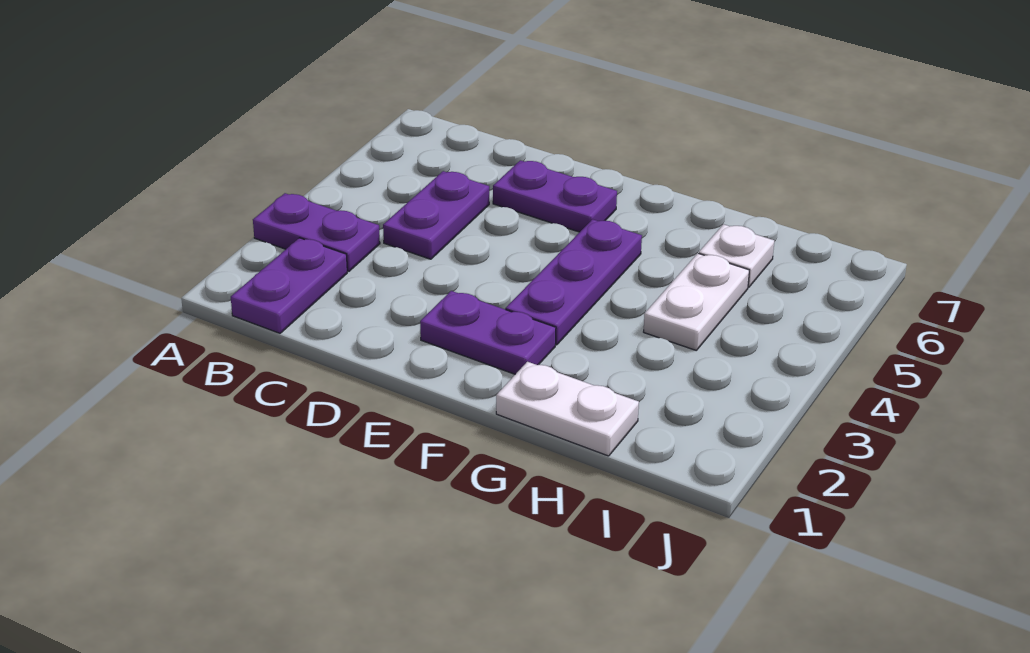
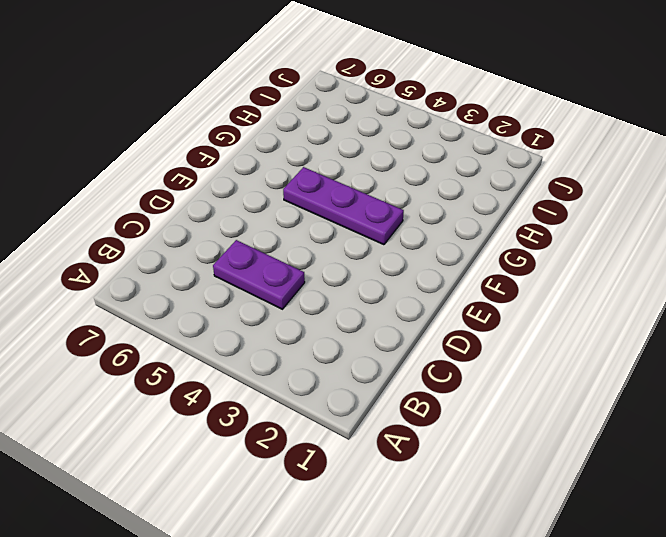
none -> purple 1x2 plate [253,193,380,271]
none -> purple 1x2 plate [231,238,347,333]

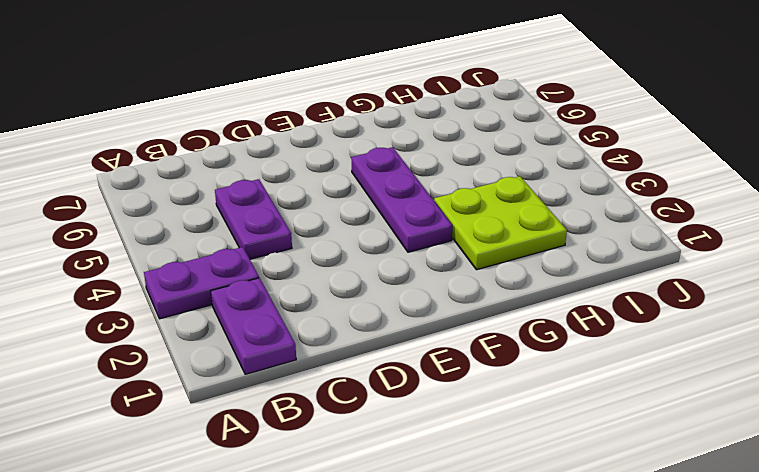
lime 2x2 plate [434,176,567,270] -> none
none -> purple 1x2 plate [493,160,617,232]
none -> purple 1x2 plate [420,291,556,374]

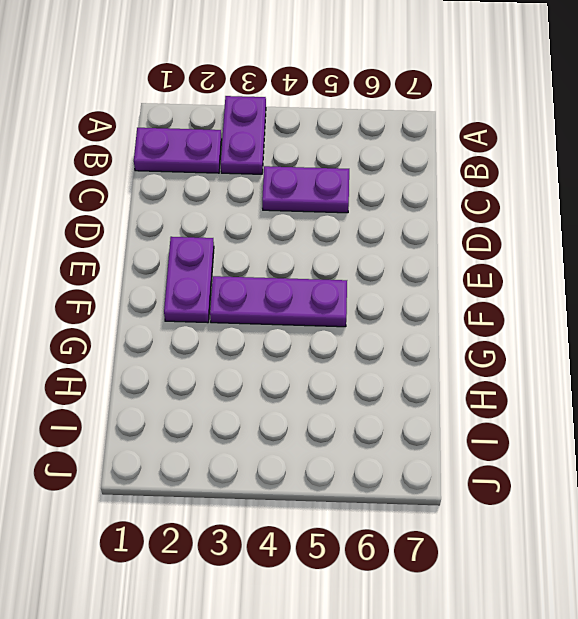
none -> purple 1x2 plate [493,160,617,232]
none -> white 1x2 plate [496,362,639,456]

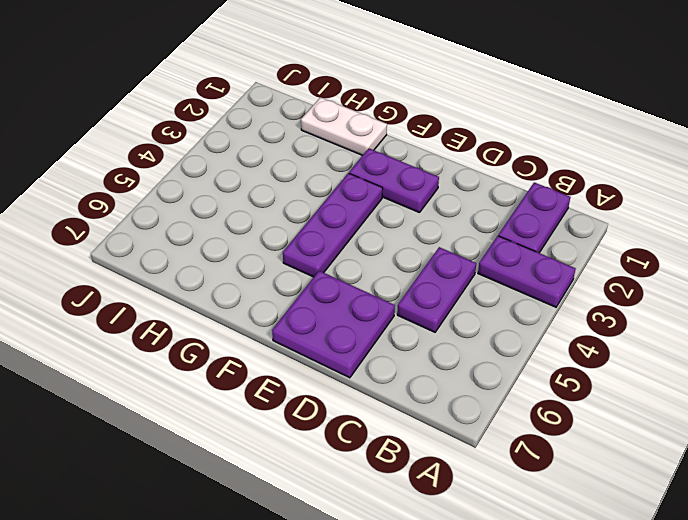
purple 2x2 plate [272,271,395,378] -> purple 1x2 plate [493,160,617,232]
none -> white 1x2 plate [644,253,749,350]
none -> white 1x1 plate [699,224,774,287]

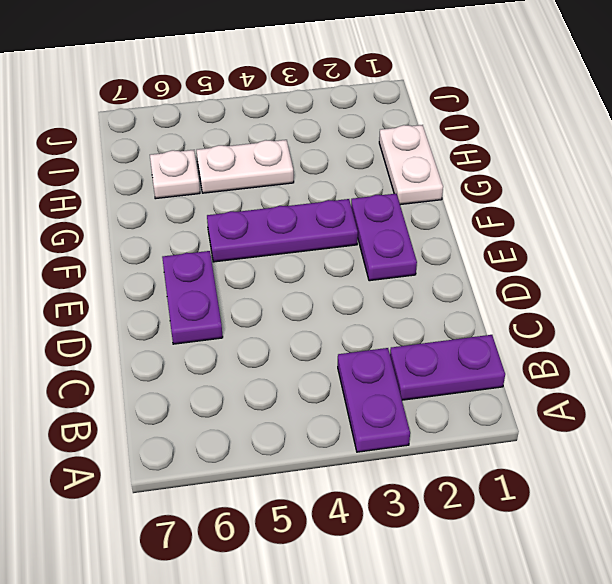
none -> purple 1x2 plate [383,171,489,259]

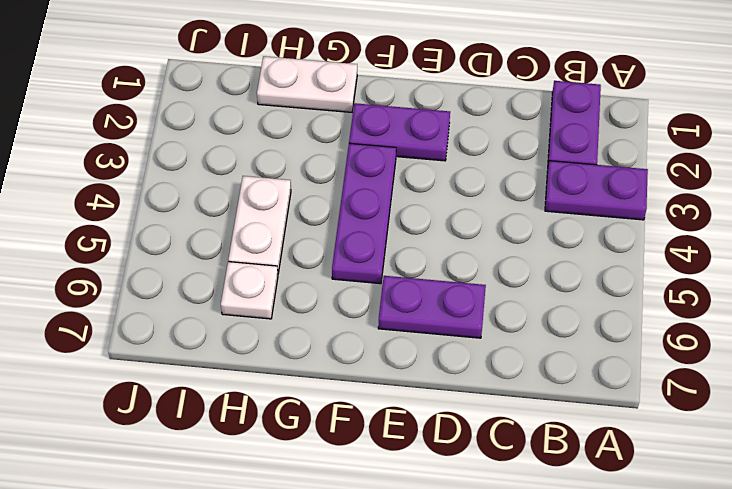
none -> purple 1x2 plate [383,171,489,259]

